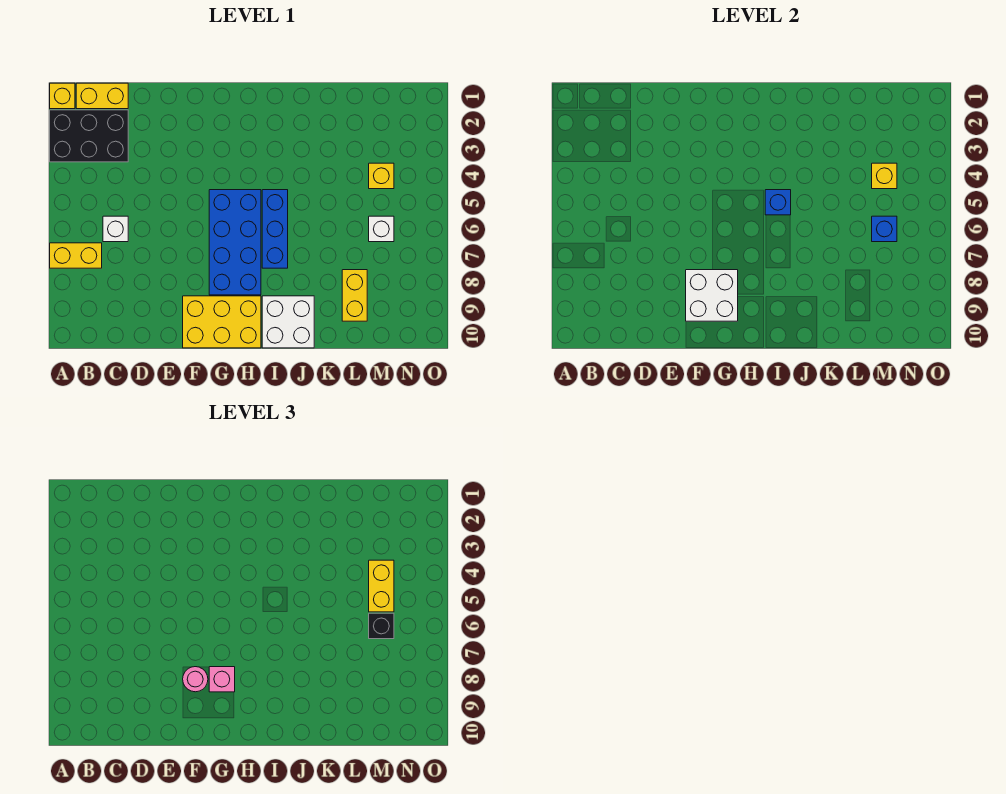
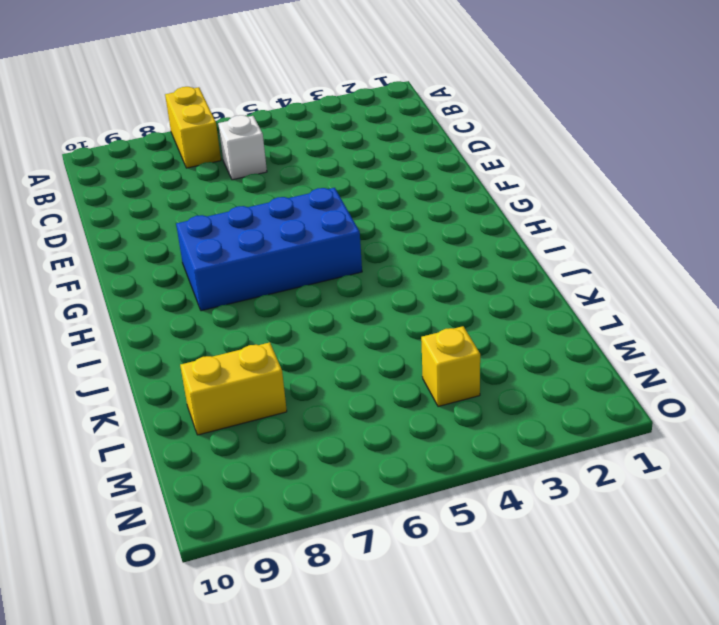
none -> yellow 1x1 brick [50,83,75,109]
none -> black 2x3 brick [50,110,128,162]
none -> yellow 1x2 brick [76,83,128,109]

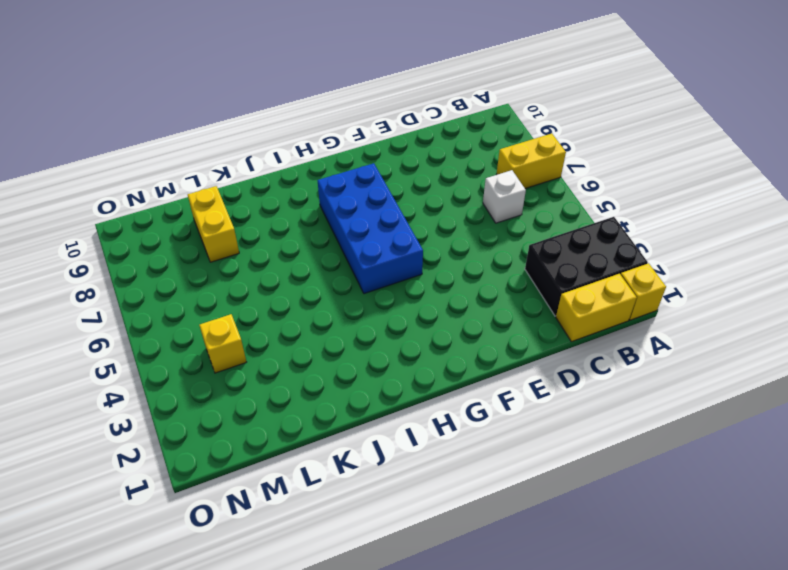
none -> yellow 2x3 brick [183,296,261,348]
none -> blue 1x3 brick [262,190,288,268]
none -> white 2x2 brick [262,296,314,348]

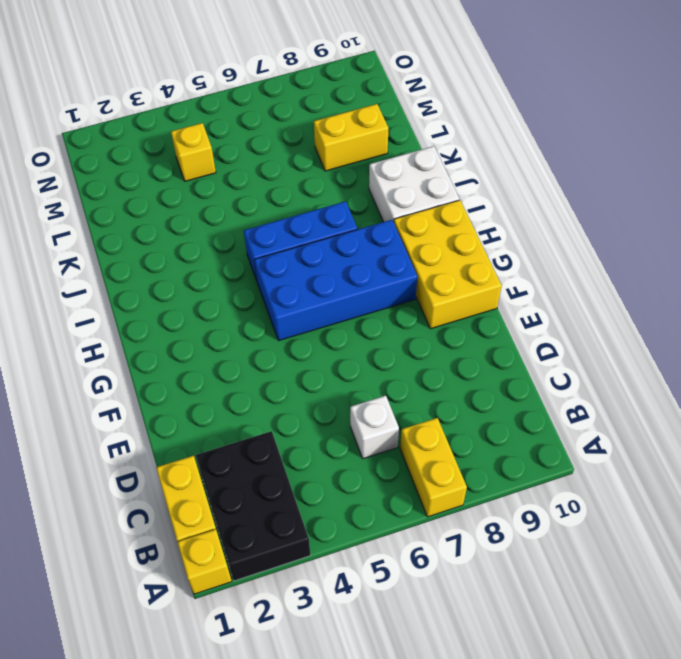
none -> white 1x1 brick [369,216,394,242]
none -> white 2x2 brick [686,270,738,321]
none -> blue 1x1 brick [765,190,791,215]

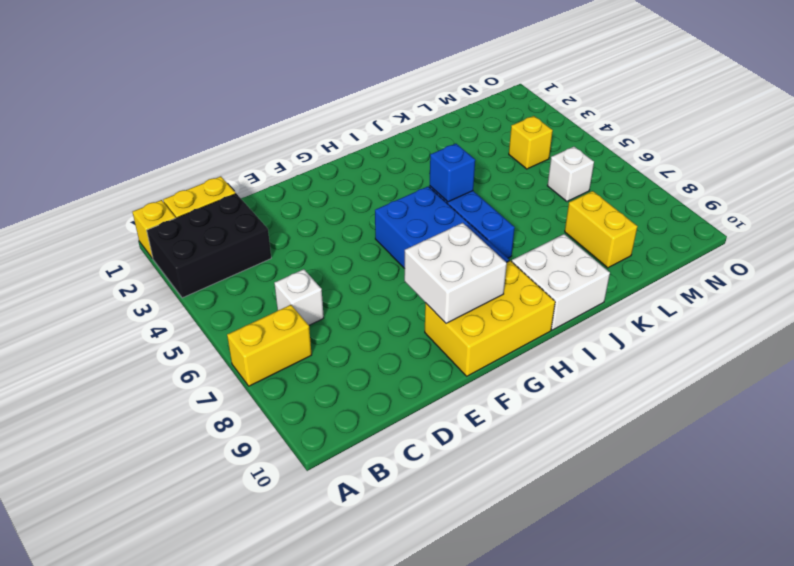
none -> yellow 1x1 brick [872,163,897,189]
none -> blue 1x1 brick [872,216,897,242]
none -> pink 1x1 round brick [183,667,208,692]

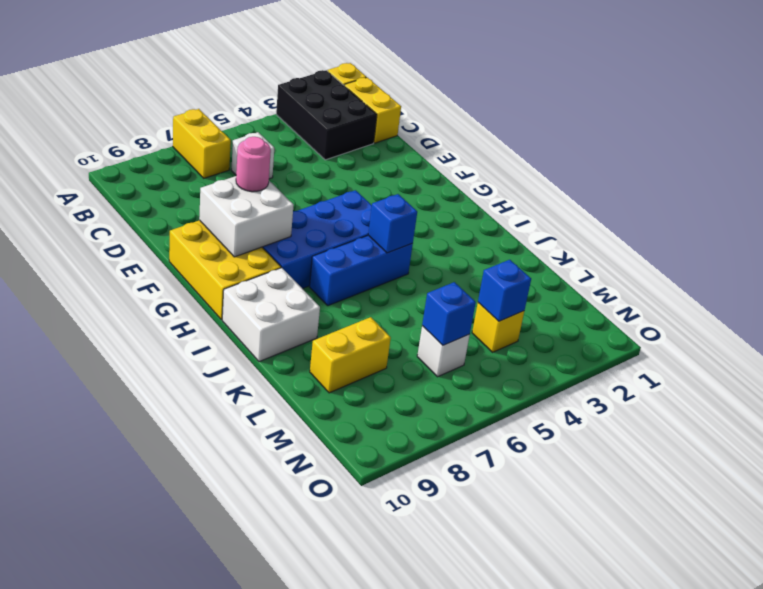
blue 1x1 brick [478,260,531,321] -> yellow 1x1 brick [872,163,897,189]
none -> pink 1x1 brick [209,667,235,692]
none -> yellow 1x2 brick [369,560,394,612]
none -> black 1x1 brick [369,613,394,639]

